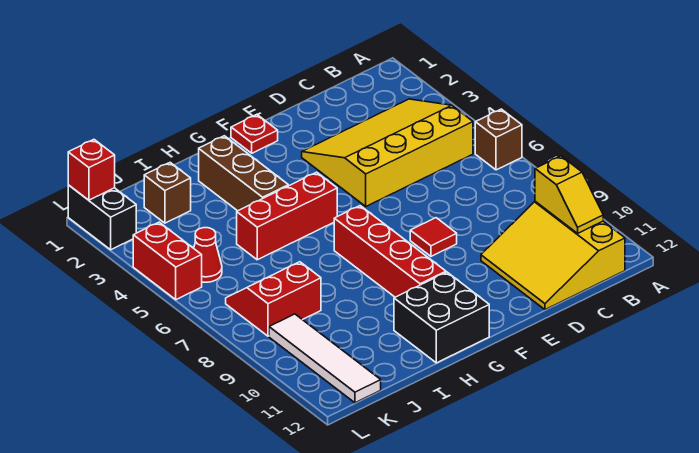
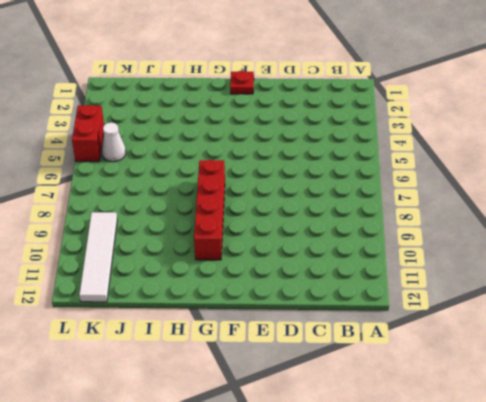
white 1x1 cone [101,122,126,162] -> red 1x1 cone [194,228,222,282]
none -> brown 1x1 brick [475,109,522,170]
none -> yellow 3x4 slope [302,99,473,206]
none -> yellow 3x3 slope [481,201,625,310]

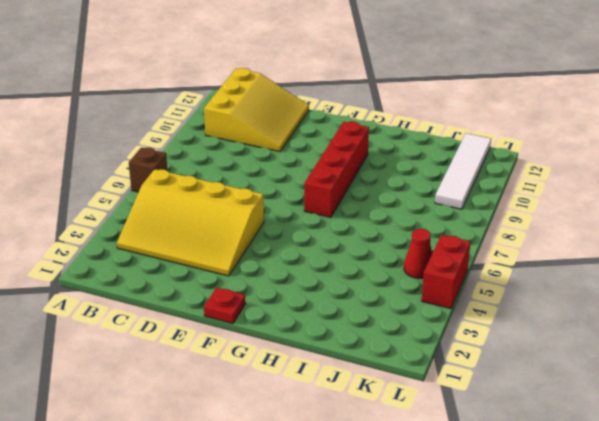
none -> red 1x1 tile [410,218,457,256]
none -> red 1x3 brick [237,172,337,260]
none -> black 2x2 brick [394,272,489,363]

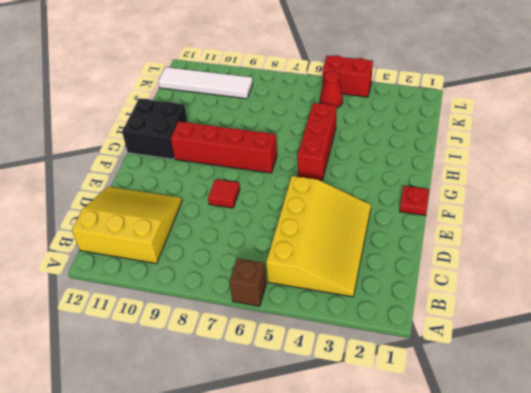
none -> brown 1x3 brick [199,136,288,211]
none -> brown 1x1 brick [144,163,191,223]
none -> red 2x2 slope [226,262,321,336]

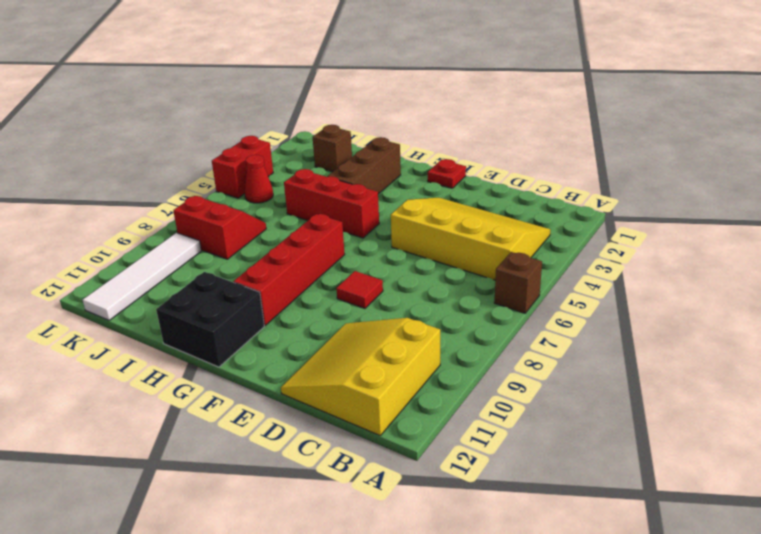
none -> black 1x2 brick [68,185,136,250]
none -> yellow 1x2 slope [535,156,603,233]
none -> red 1x1 brick [68,140,115,200]

